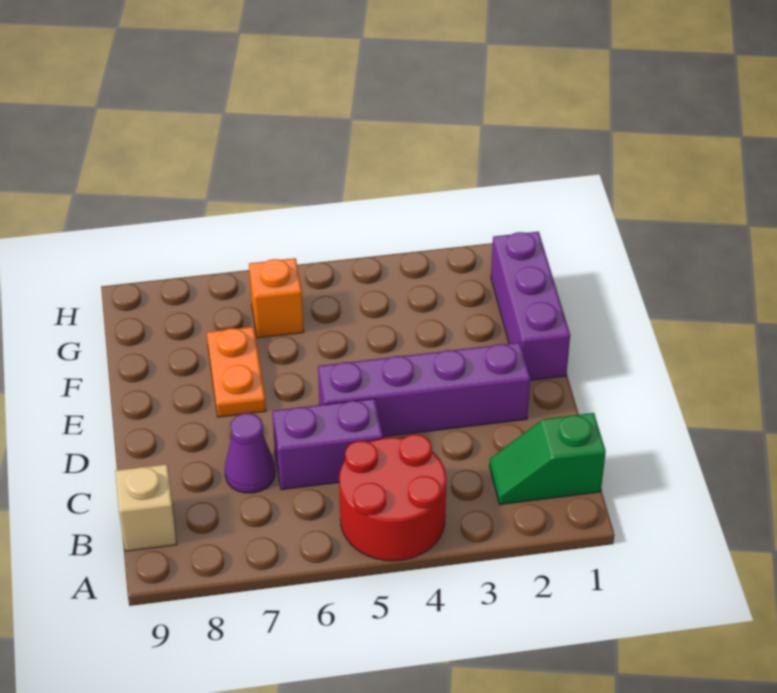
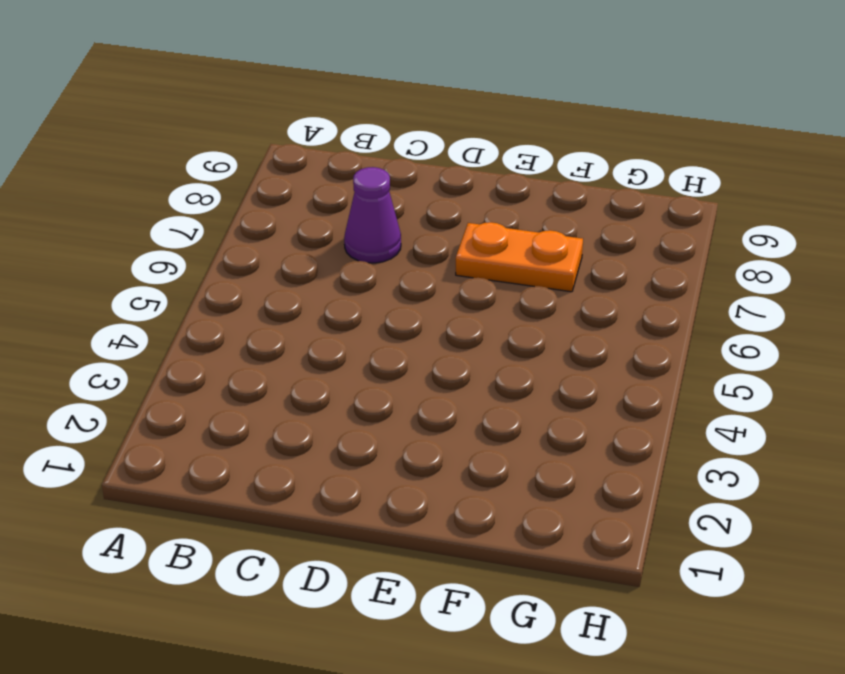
none -> red 2x2 round brick [339,434,446,561]
none -> green 1x2 slope [490,413,606,505]

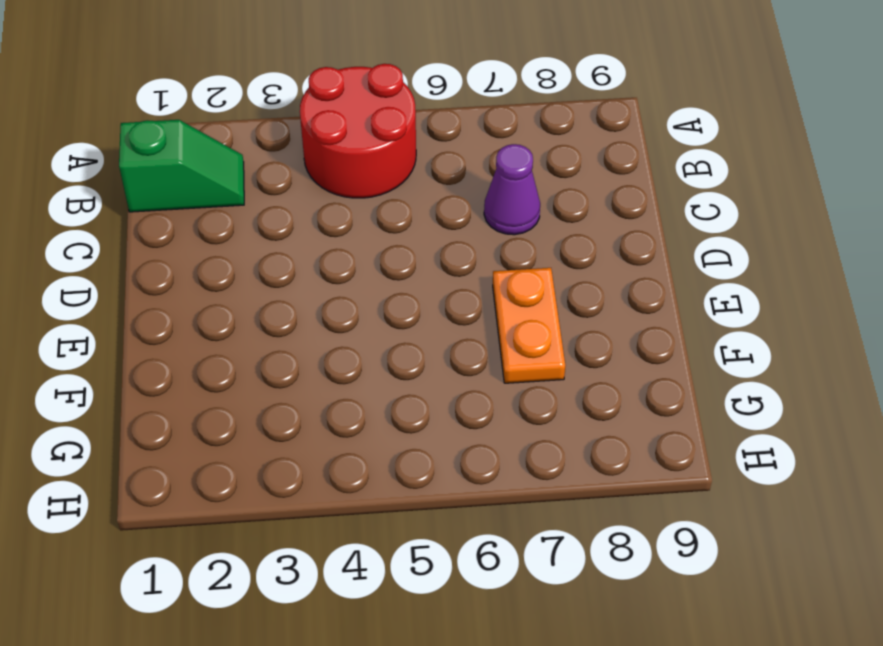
none -> tan 1x1 brick [115,464,177,551]
none -> purple 1x2 brick [272,399,383,490]

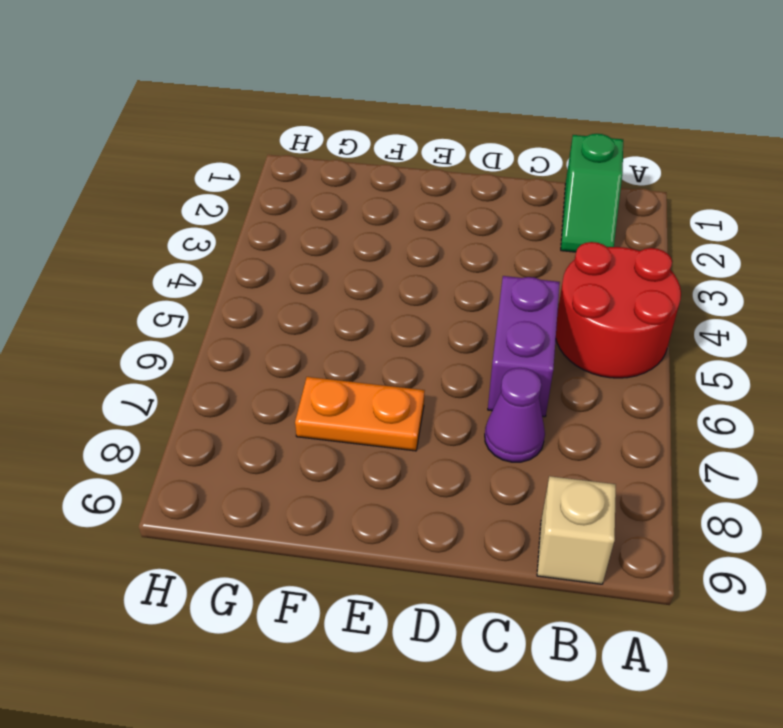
none -> purple 1x4 brick [318,342,530,437]
none -> purple 1x3 brick [491,232,570,380]

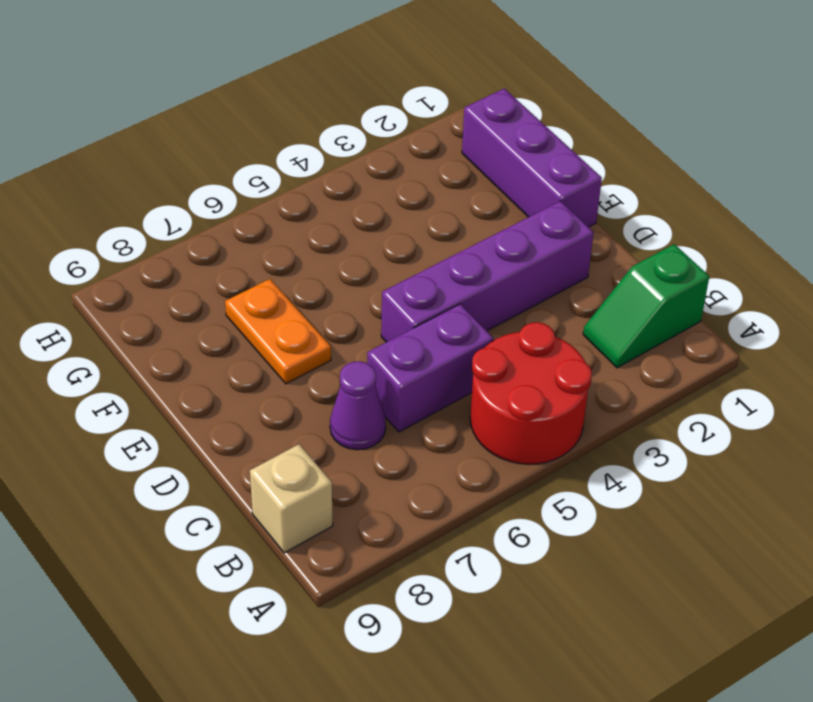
none -> orange 1x1 brick [249,258,304,338]

